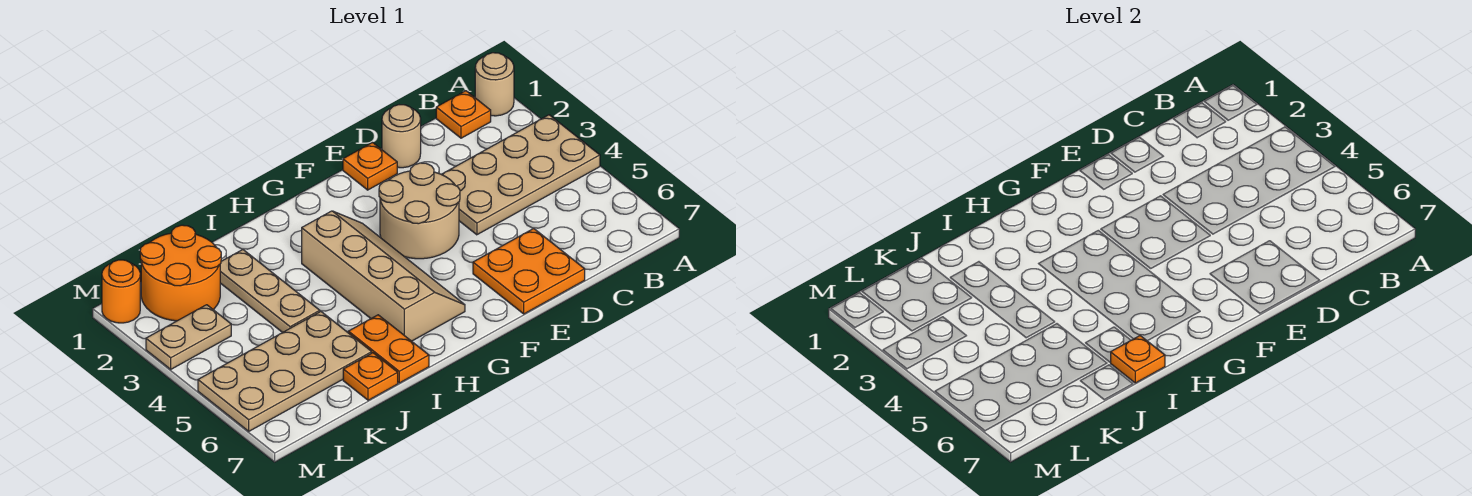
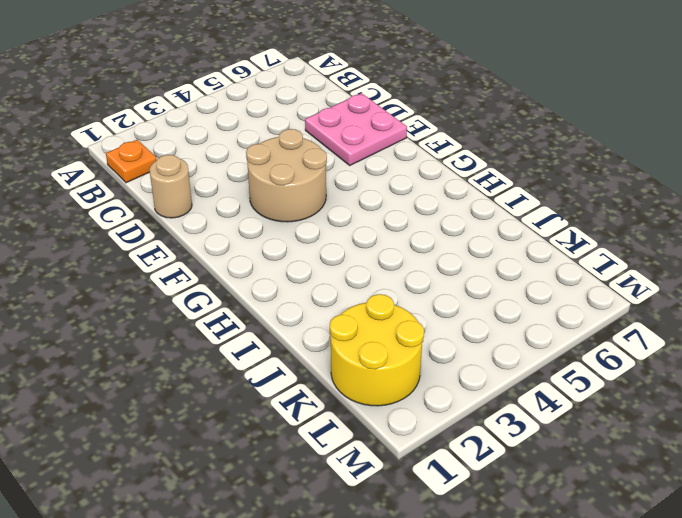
pink 2x2 plate [305,93,407,165] -> orange 2x2 plate [473,229,585,314]
yellow 2x2 round brick [330,294,424,406] -> orange 2x2 round brick [140,225,221,321]
none -> tan 1x1 round brick [475,53,514,116]
none -> tan 2x4 plate [442,115,600,235]
none -> orange 1x1 plate [343,143,397,190]

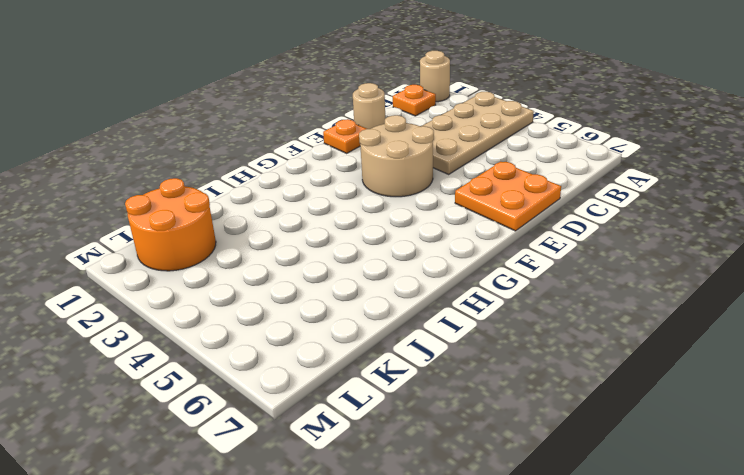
none -> tan 2x4 slope [302,211,465,341]
none -> orange 1x2 plate [348,315,429,383]
none -> tan 1x3 plate [220,250,320,333]

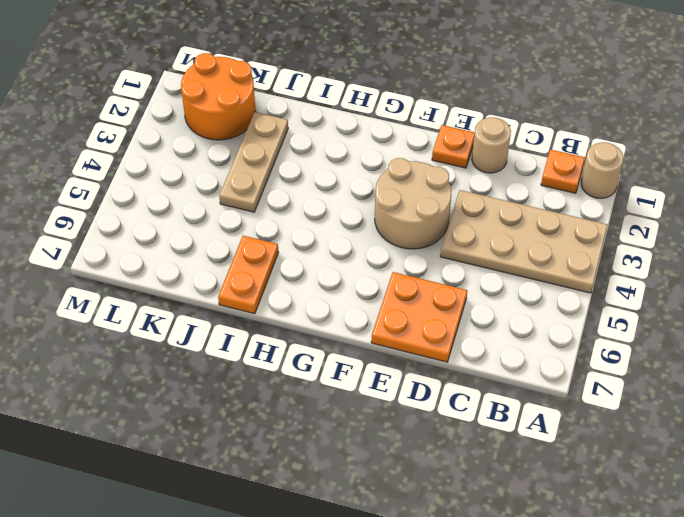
none -> tan 2x4 slope [302,211,465,341]
none -> tan 2x4 plate [198,312,372,431]
none -> orange 1x1 plate [343,353,398,400]

